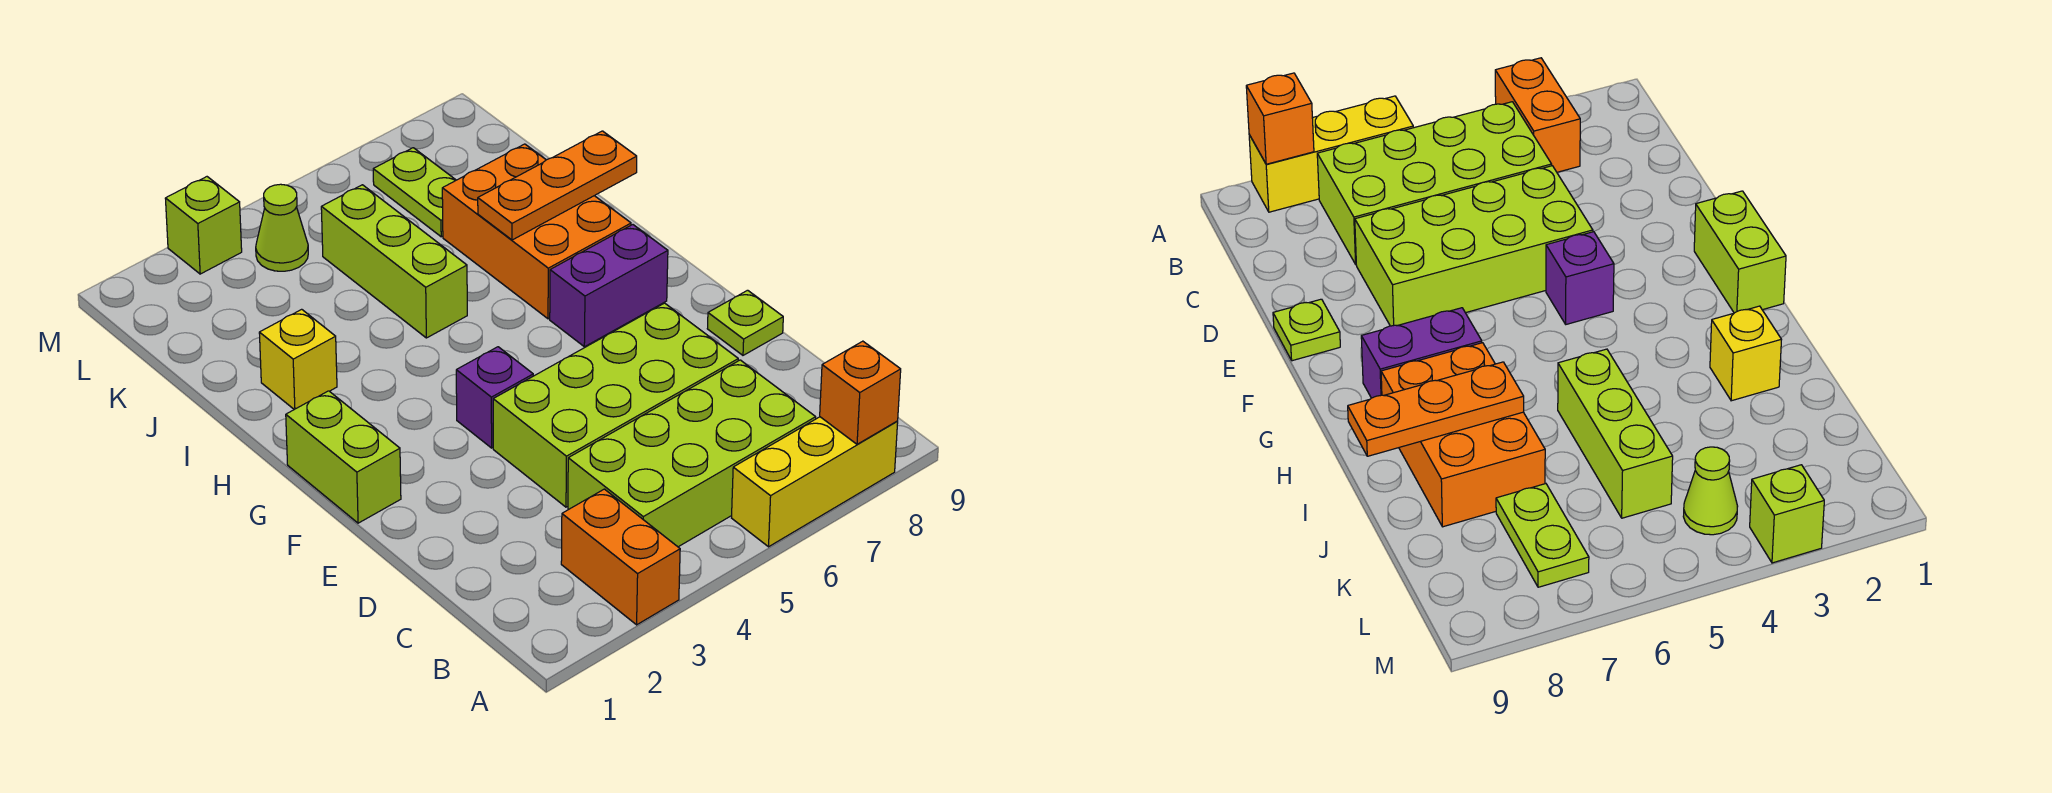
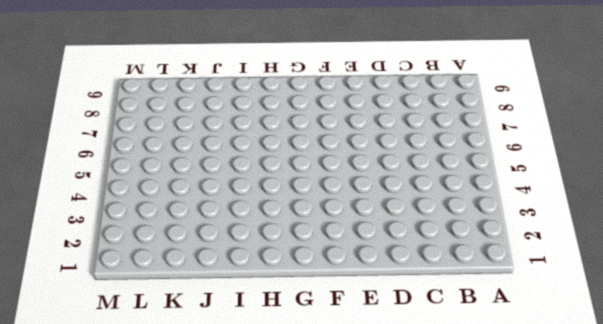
none -> orange 1x2 brick [561,489,680,625]
none -> yellow 1x3 brick [732,417,898,547]
none -> lime 2x4 brick [568,360,816,547]

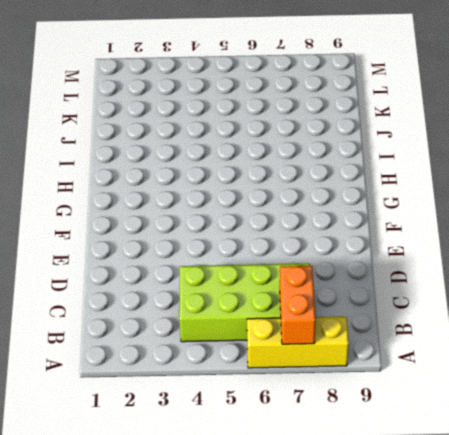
orange 1x2 brick [280,266,315,344] -> orange 1x2 brick moved to [561,489,680,625]
none -> lime 2x4 brick [493,303,738,507]
none -> lime 1x1 plate [707,290,783,355]
none -> lime 1x2 brick [286,391,401,523]

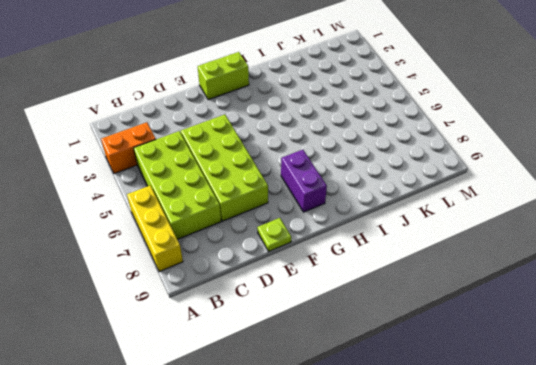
none -> purple 1x1 brick [456,347,533,448]
none -> orange 2x3 brick [442,144,631,319]
none -> yellow 1x1 brick [259,309,337,409]

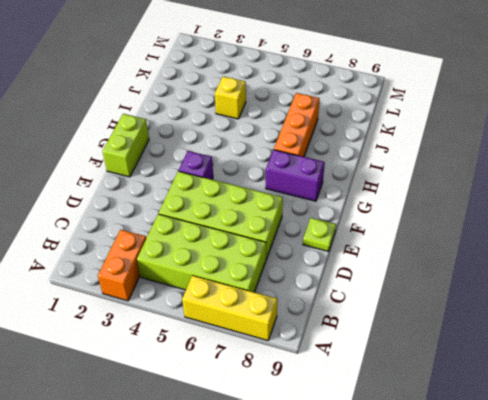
orange 1x3 brick [274,93,320,157] -> orange 2x3 brick [442,144,631,319]
yellow 1x1 brick [215,77,246,119] -> yellow 1x1 brick moved to [259,309,337,409]
none -> lime 1x3 brick [321,185,467,338]
none -> lime 1x2 plate [373,148,456,237]
none -> lime 1x1 cone [256,184,308,271]

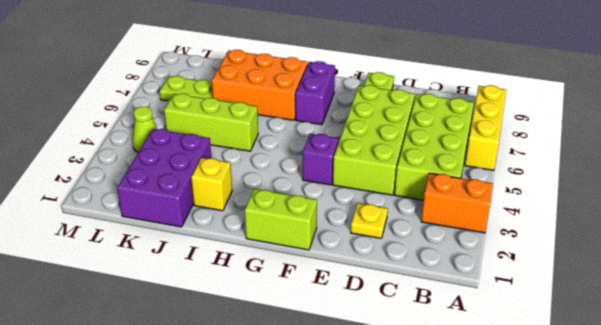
yellow 1x1 plate [351,203,388,238] -> none
purple 2x3 brick [117,129,211,227] -> none
none -> lime 1x1 brick [165,177,242,274]
none -> orange 1x1 brick [820,341,901,444]
none -> orange 1x3 plate [478,131,637,240]

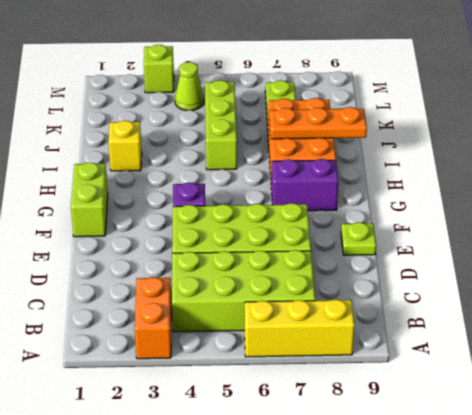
none -> orange 1x1 brick [820,341,901,444]

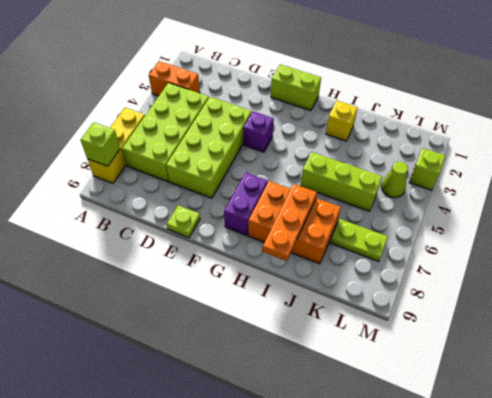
lime 1x1 brick [80,122,120,166] -> orange 1x1 brick [820,341,901,444]

